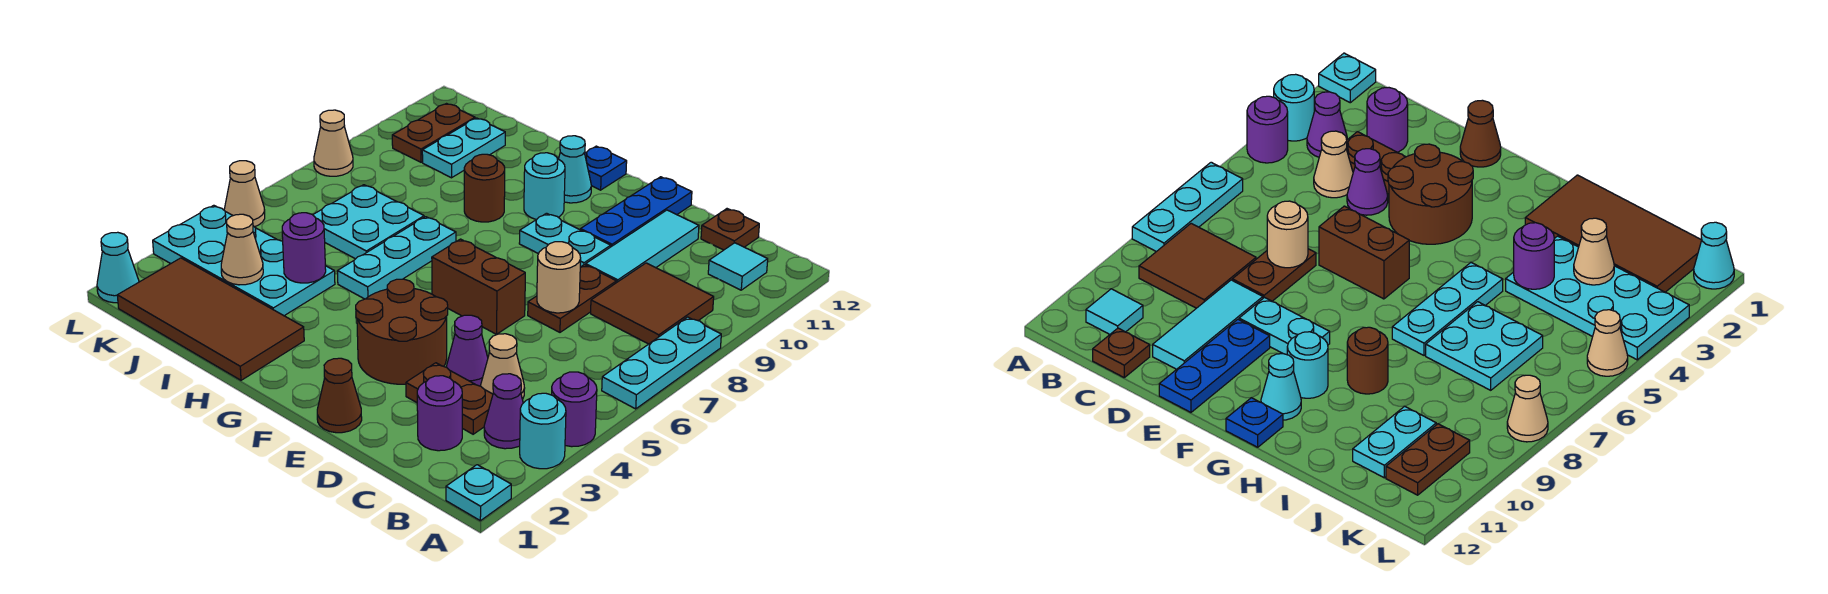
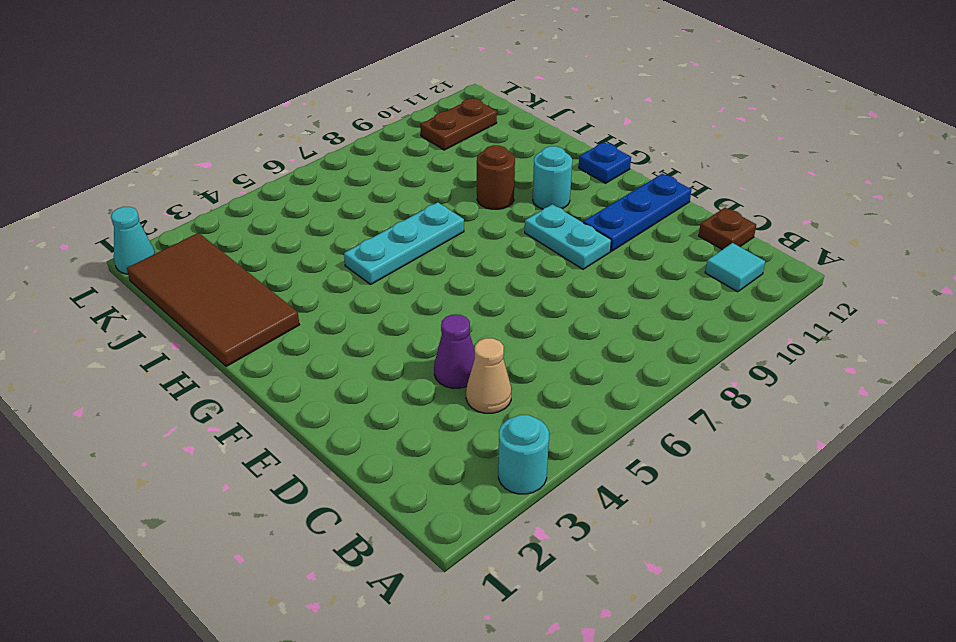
none -> cyan 1x1 plate [446,465,511,521]
none -> purple 1x1 round brick [552,372,597,447]
none -> cyan 1x3 plate [602,317,721,409]
none -> purple 1x1 cone [484,374,523,449]

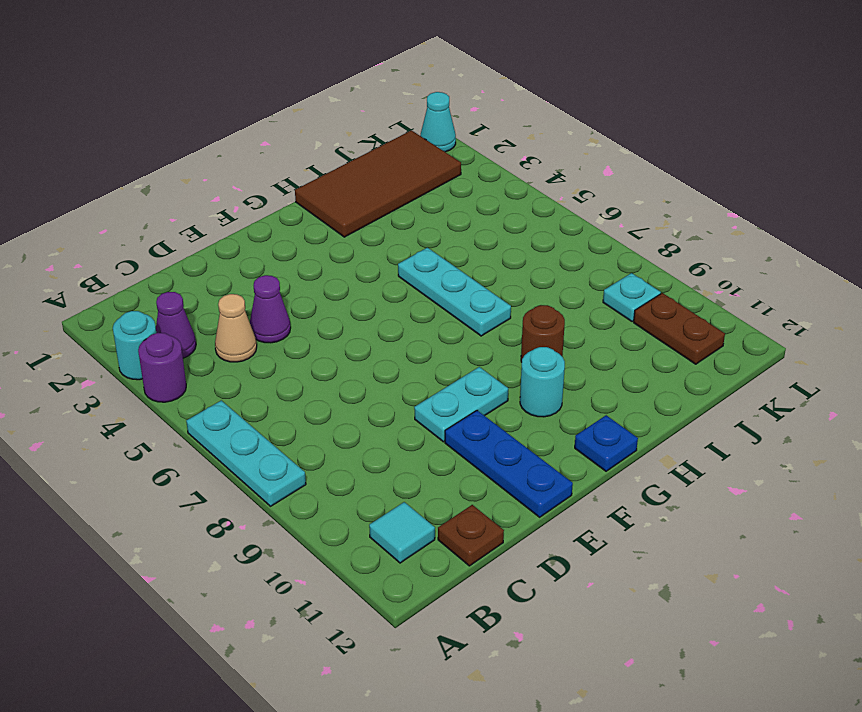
cyan 1x1 plate [603,273,661,322] -> cyan 1x1 plate moved to [446,465,511,521]
none -> brown 2x2 tile [591,263,714,344]
none -> purple 1x1 round brick [417,376,462,451]
none -> brown 1x2 plate [406,363,493,434]
none -> brown 1x2 plate [528,265,616,332]

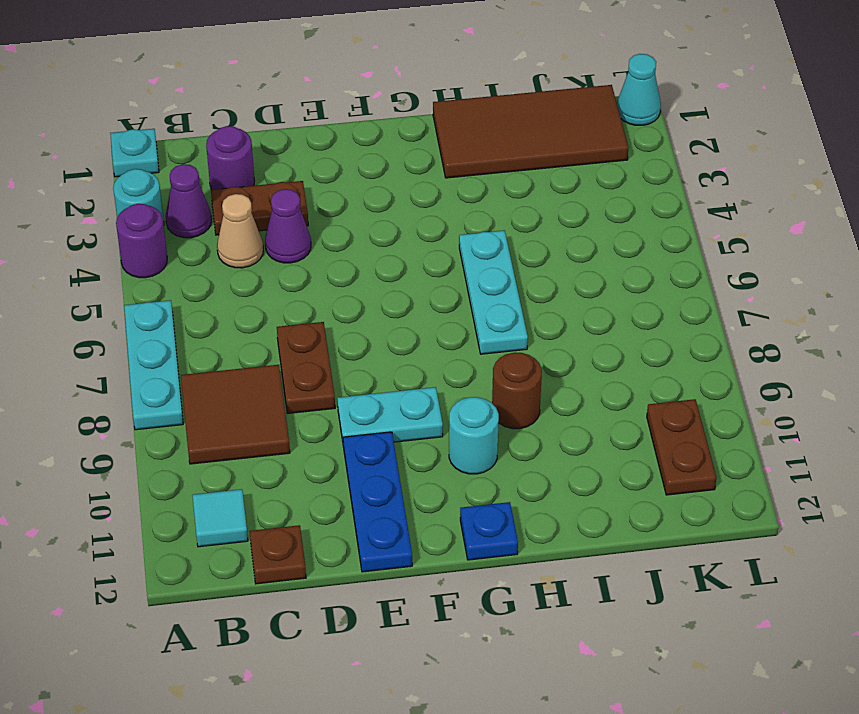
none -> cyan 1x3 tile [586,210,699,283]
none -> brown 1x1 cone [317,358,362,433]
none -> brown 2x2 round brick [356,279,448,384]
none -> brown 1x2 brick [432,239,525,334]

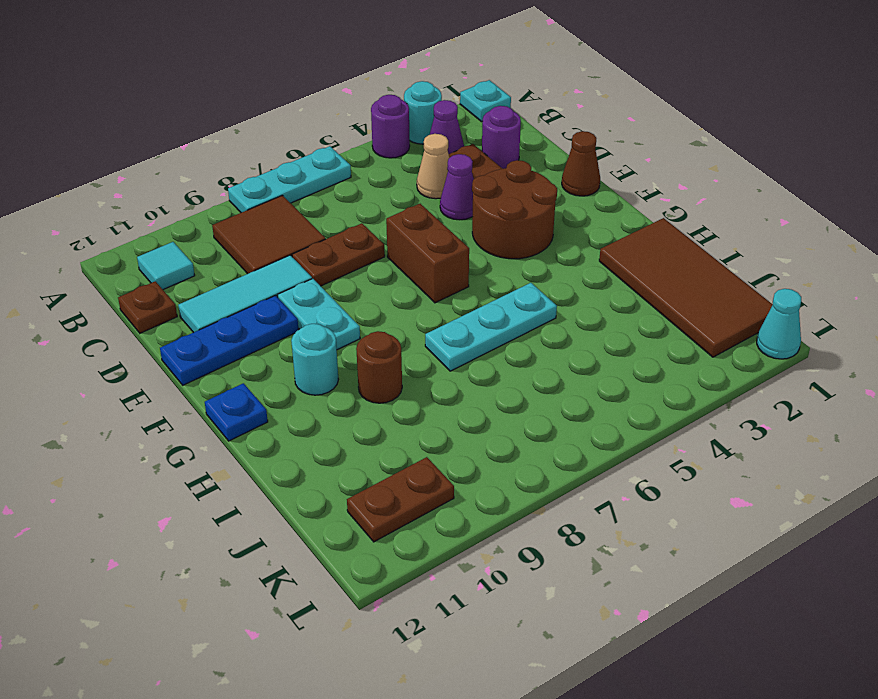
none -> cyan 1x1 cone [559,136,591,203]
none -> cyan 2x4 plate [153,205,335,316]
none -> cyan 2x2 plate [313,185,424,259]
none -> cyan 1x2 plate [422,118,505,178]

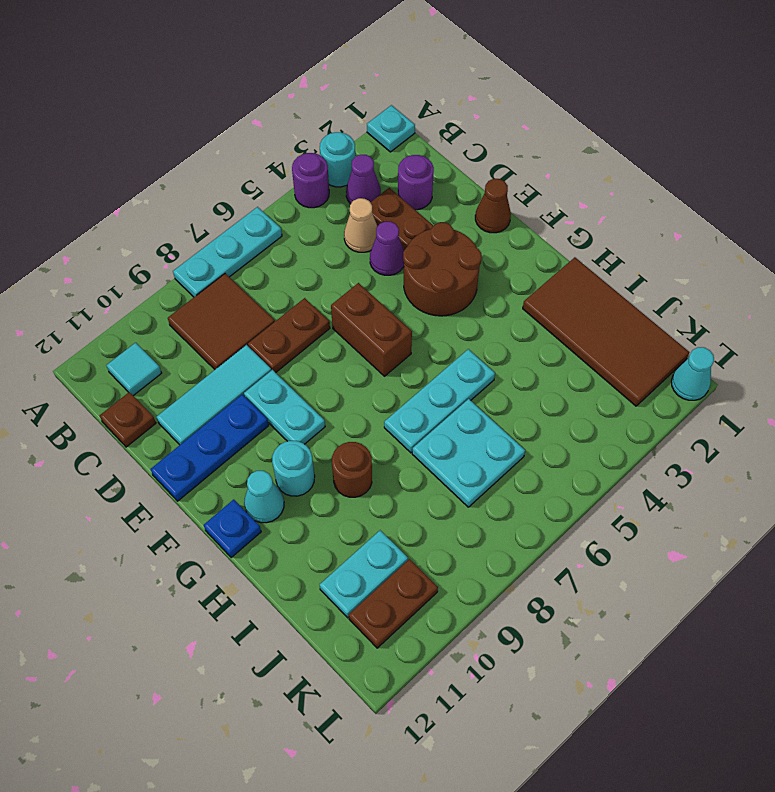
none -> cyan 2x4 plate [153,205,335,316]
none -> tan 1x1 cone [224,161,265,227]
none -> tan 1x1 cone [314,110,353,176]
none -> tan 1x1 round brick [537,242,581,313]

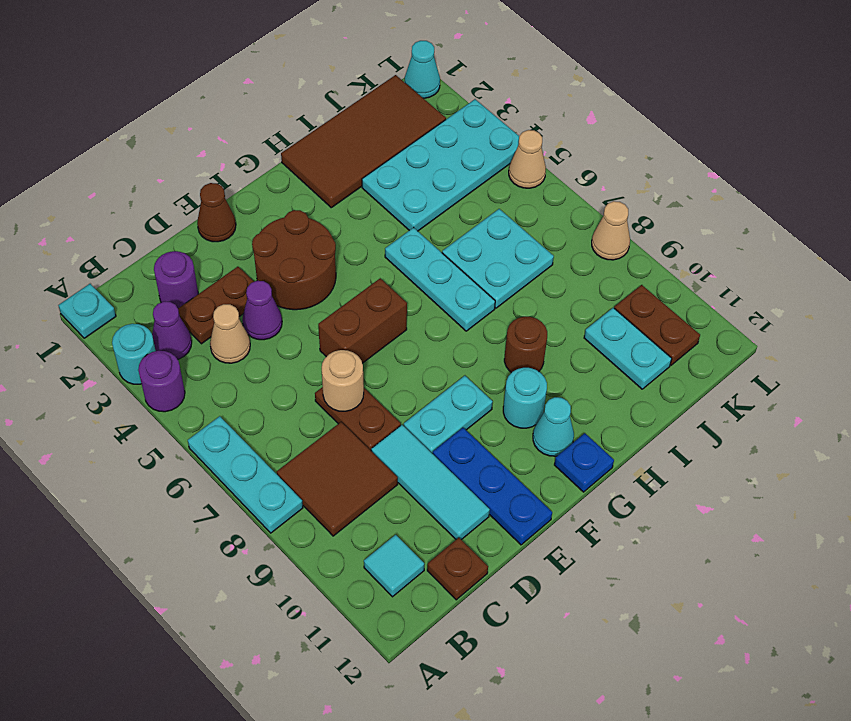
none -> purple 1x1 round brick [282,213,326,283]
none -> tan 1x1 cone [221,214,263,285]

